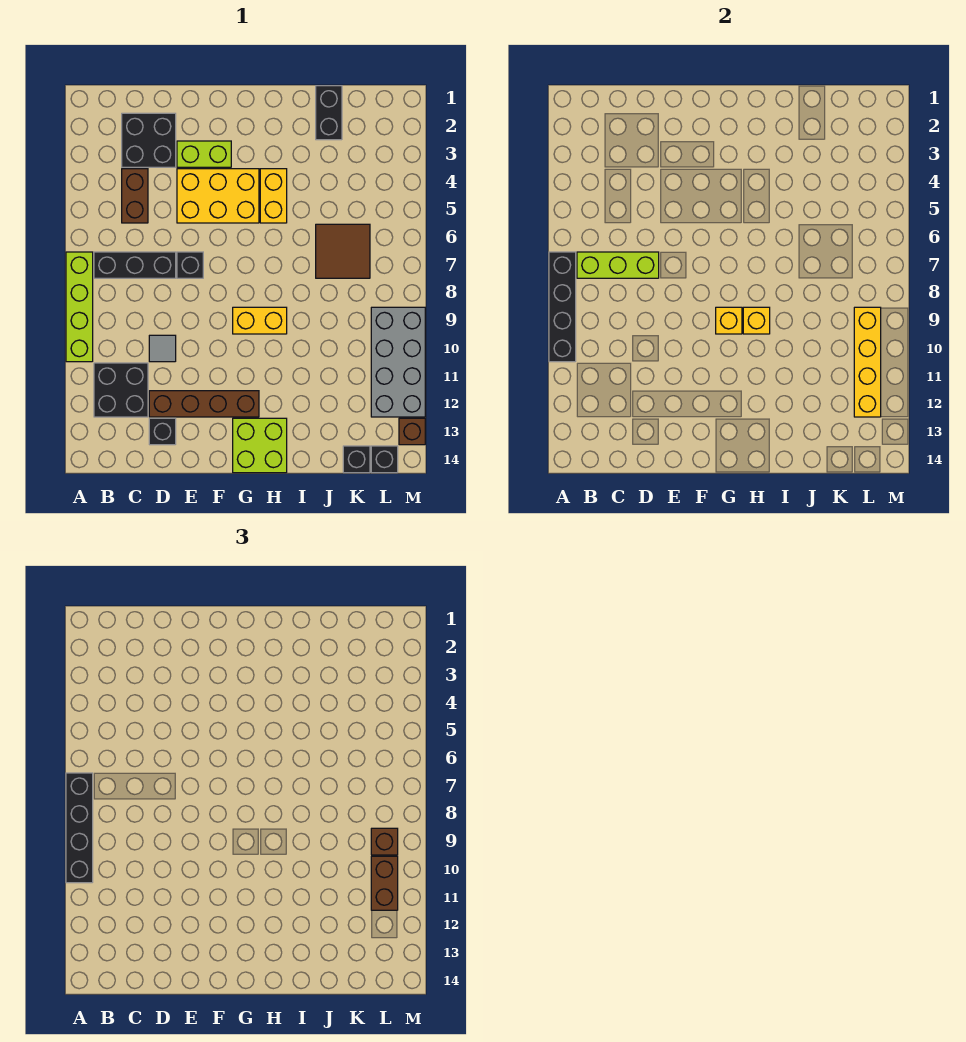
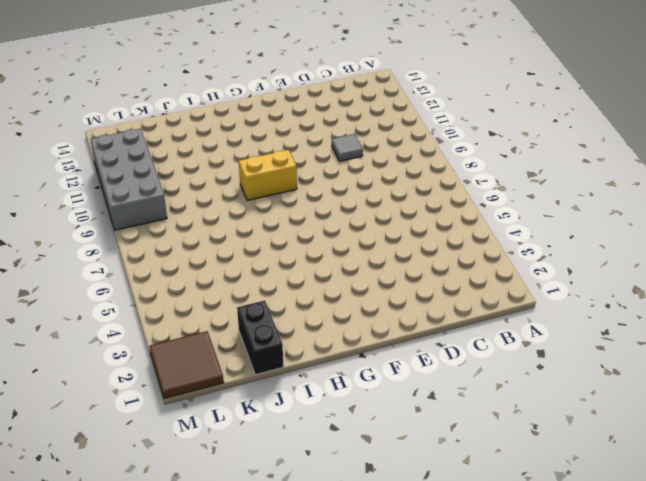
brown 2x2 tile [150,331,224,399] -> brown 2x2 tile moved to [316,224,370,278]
none -> lime 1x4 brick [66,252,93,362]
none -> black 1x3 brick [94,252,176,278]
none -> black 2x2 brick [94,363,148,417]

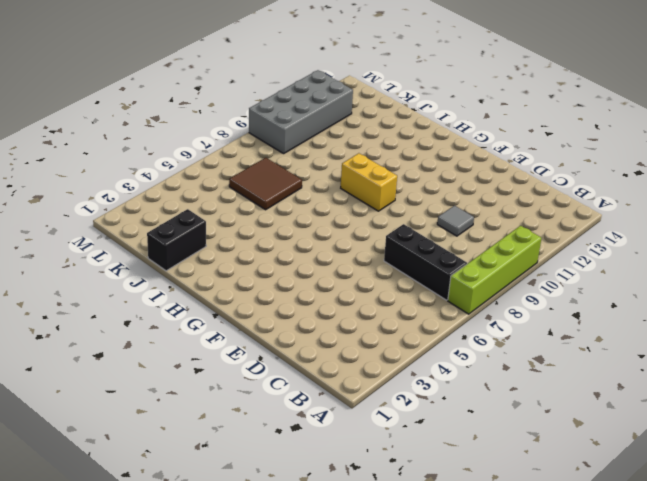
none -> black 2x2 brick [94,363,148,417]
none -> black 2x2 brick [122,113,176,167]
none -> brown 1x2 brick [122,169,148,223]

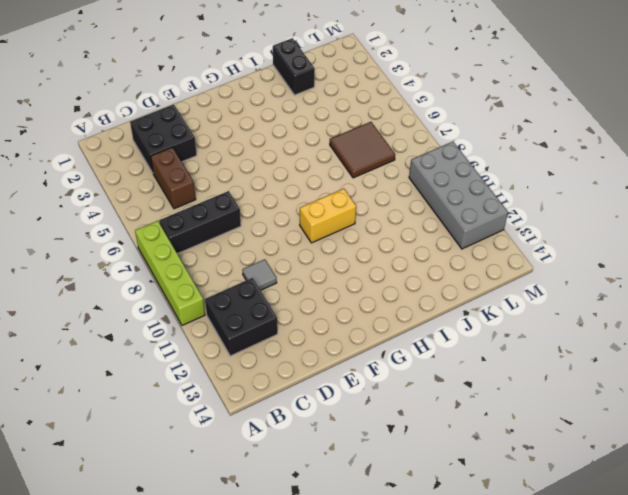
none -> brown 1x4 brick [149,391,259,417]
none -> black 1x1 brick [149,418,176,445]
none -> lime 1x2 brick [177,141,231,167]

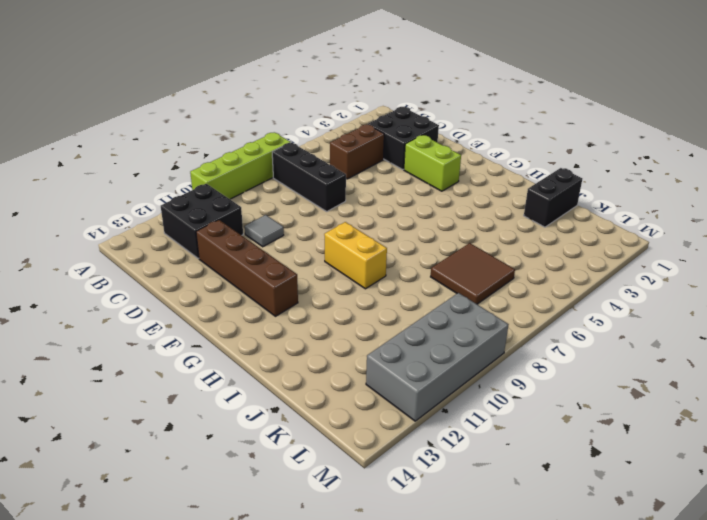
none -> black 1x1 brick [149,418,176,445]
none -> yellow 2x3 brick [177,169,259,223]
none -> black 1x1 brick [177,252,203,278]

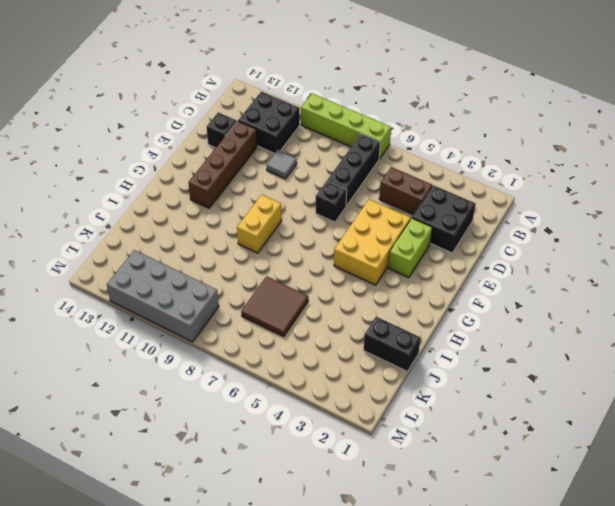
none -> lime 2x2 brick [233,418,287,473]
none -> yellow 1x2 brick [260,169,287,223]
none -> black 1x1 brick [343,446,370,473]

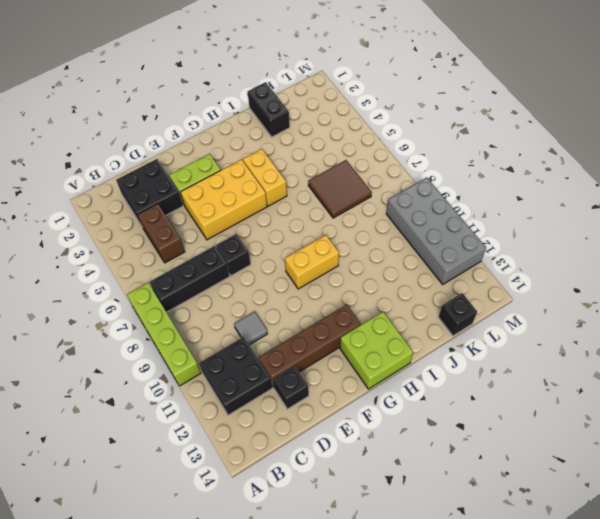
none -> black 1x1 brick [371,446,398,473]
none -> brown 1x1 brick [399,418,425,445]
none -> black 1x4 brick [549,252,576,362]

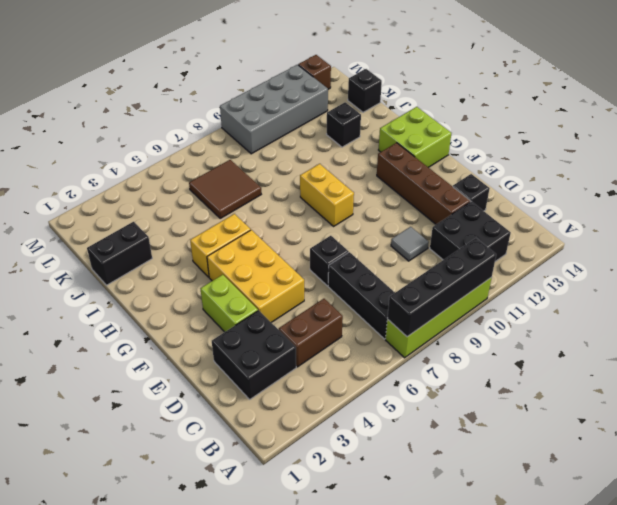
black 1x1 brick [326,102,361,147] -> black 1x1 brick moved to [371,446,398,473]
none -> lime 1x3 brick [577,252,659,278]
none -> yellow 1x1 brick [716,307,742,334]
none -> yellow 1x1 brick [743,307,770,334]

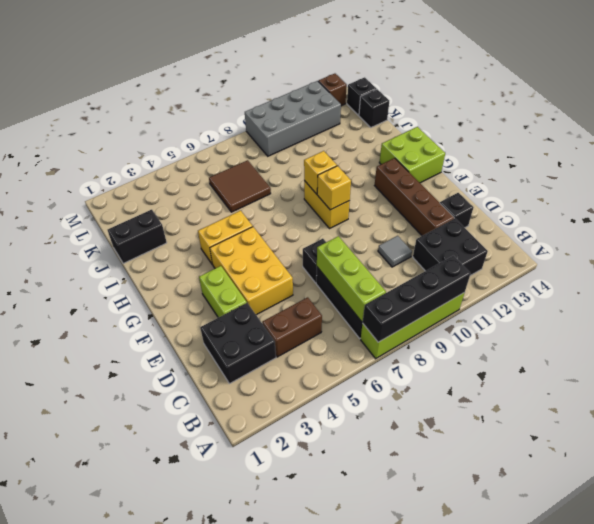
none -> yellow 1x4 brick [854,307,881,417]
none -> black 1x4 brick [66,773,93,883]
none -> brown 1x1 brick [371,828,398,855]

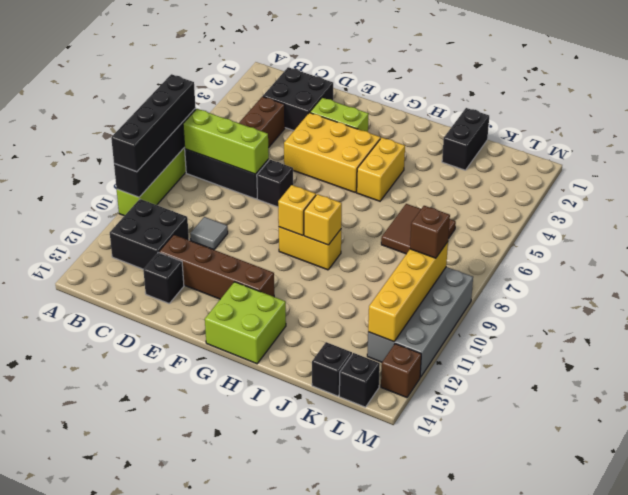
none -> brown 1x2 brick [371,856,398,910]

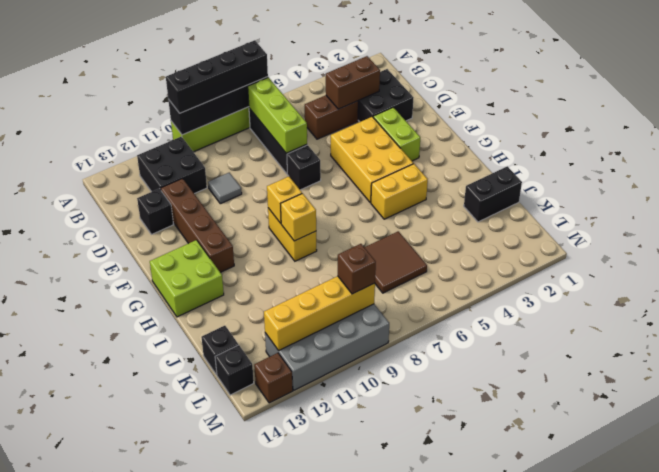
brown 1x2 brick [326,56,380,109] -> brown 1x2 brick moved to [371,856,398,910]

